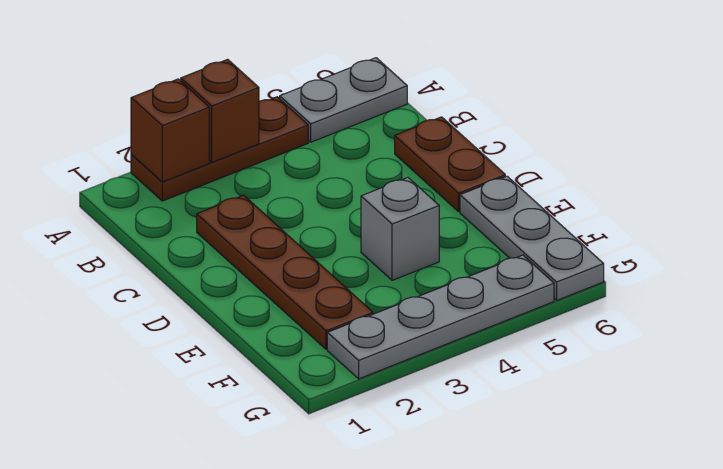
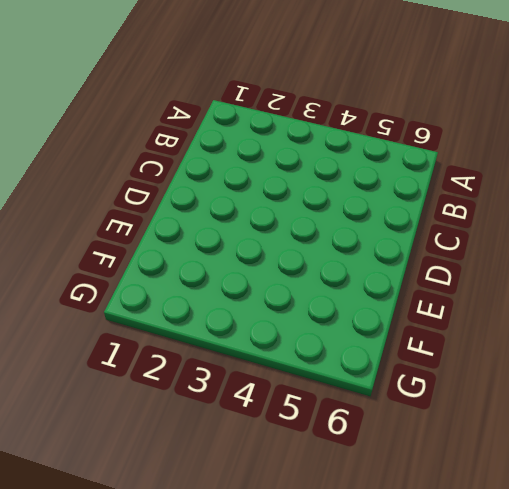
none -> brown 1x3 plate [131,97,308,201]
none -> grey 1x2 plate [280,58,407,142]

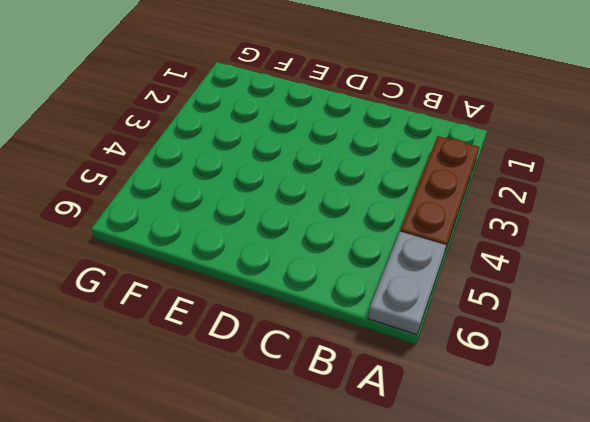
none -> brown 1x4 plate [197,195,373,349]
none -> brown 1x2 plate [395,117,505,212]

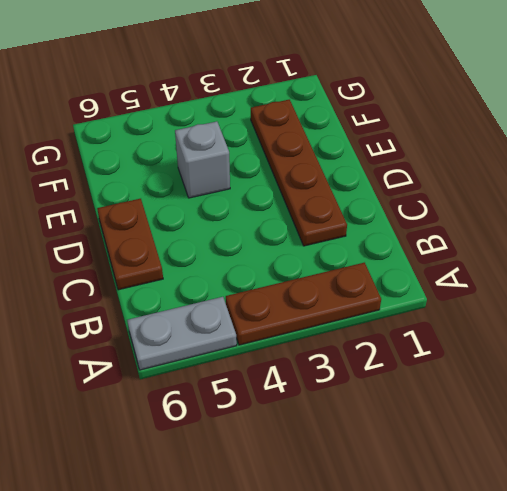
none -> grey 1x3 plate [460,176,604,300]
none -> grey 1x4 plate [327,255,554,379]

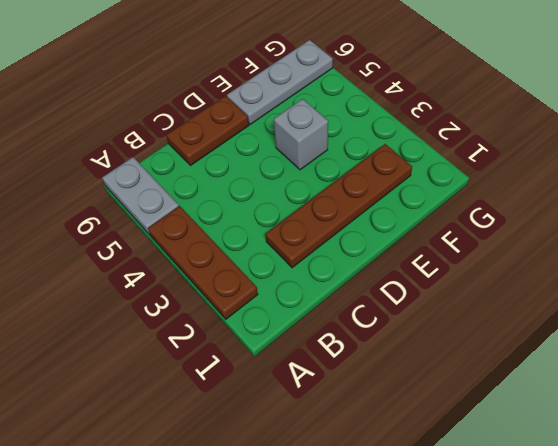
none -> grey 1x4 plate [327,255,554,379]
none -> brown 1x1 brick [131,79,209,182]

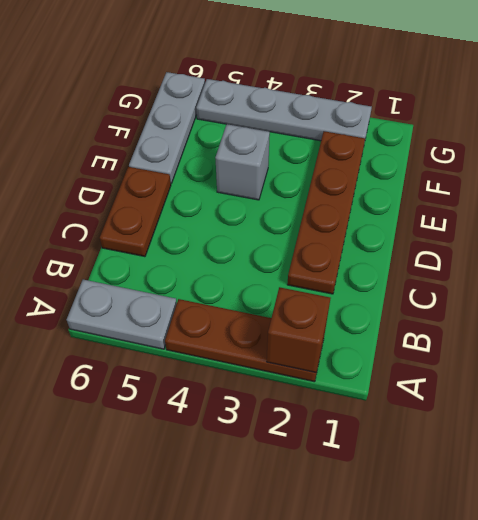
none -> brown 1x1 brick [181,59,259,162]

